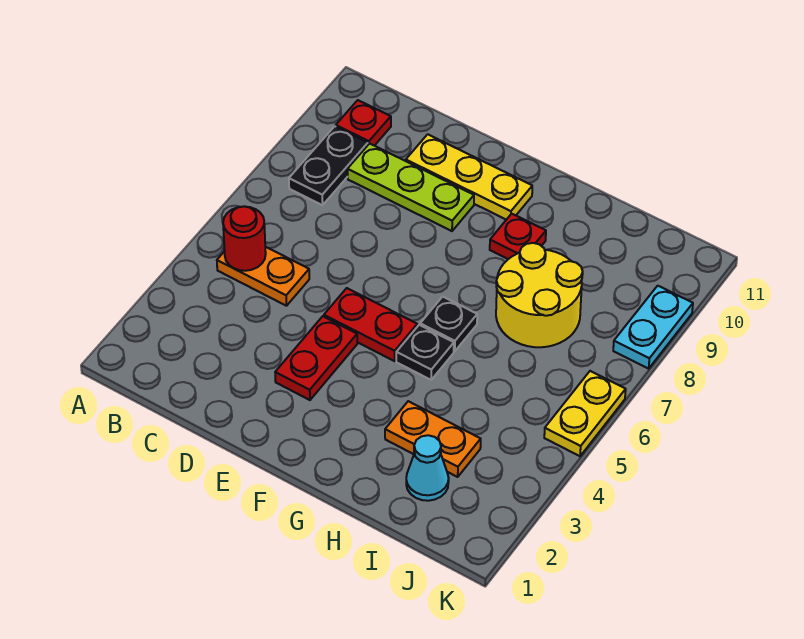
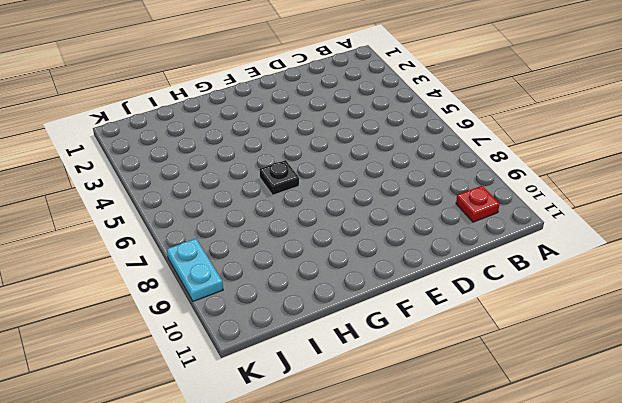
none -> orange 1x2 plate [217,247,309,306]
none -> black 1x2 plate [289,126,368,205]
none -> lime 1x3 plate [347,144,474,231]

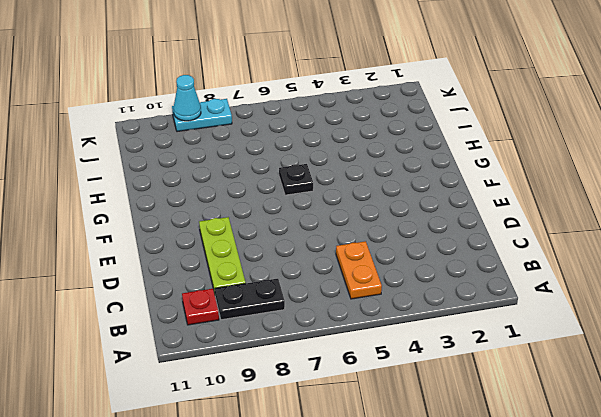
cyan 1x1 cone [174,75,201,121] -> cyan 1x1 cone moved to [406,435,449,501]
none -> yellow 1x3 plate [406,134,532,220]
none -> red 1x2 plate [275,316,357,400]
none -> red 1x2 plate [324,288,417,361]

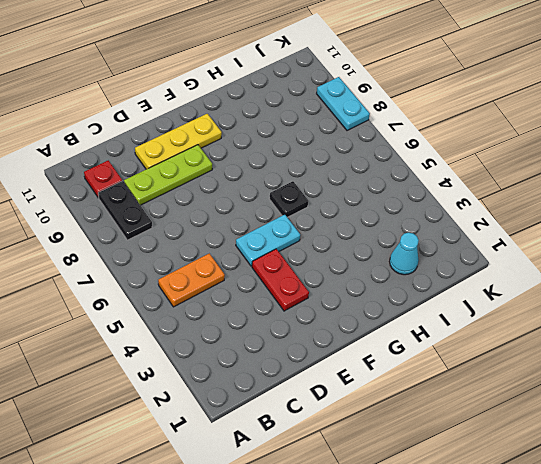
cyan 1x2 plate [236,215,300,266] -> red 1x2 plate [324,288,417,361]
none -> black 1x1 plate [396,325,454,380]
none -> red 1x1 plate [490,214,546,259]
none -> orange 1x2 plate [385,401,481,477]

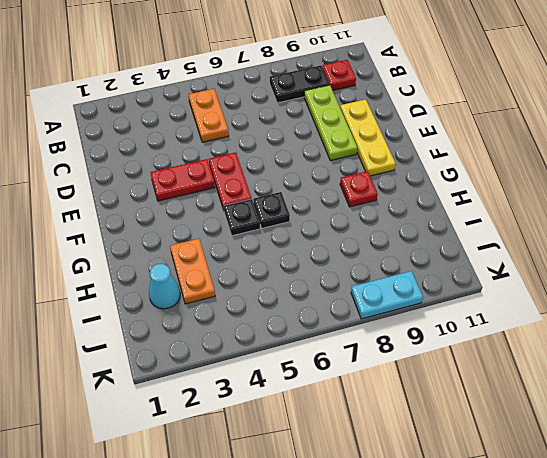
none -> yellow 2x2 round brick [496,243,583,347]
none -> yellow 1x2 plate [544,371,626,456]
none -> red 1x1 round brick [223,206,266,271]

